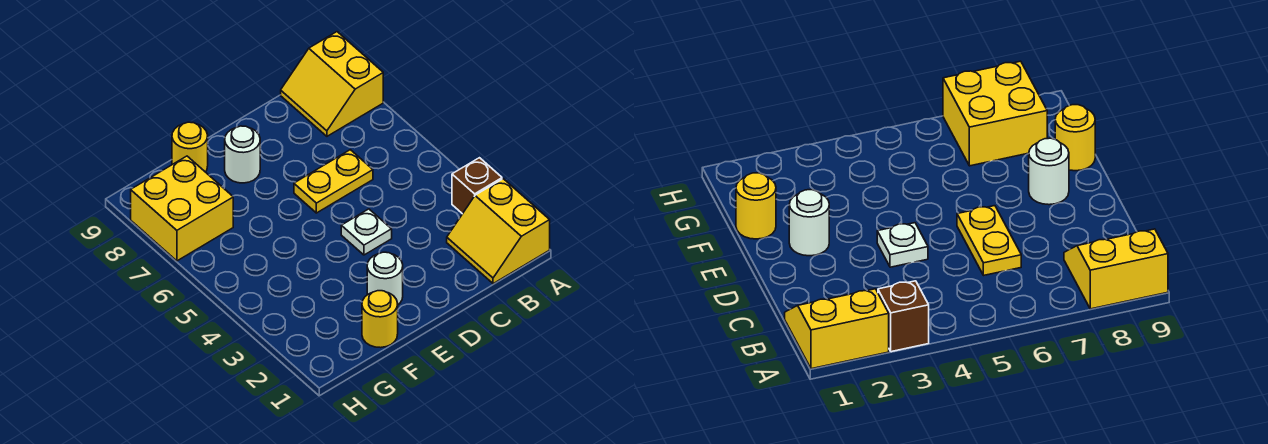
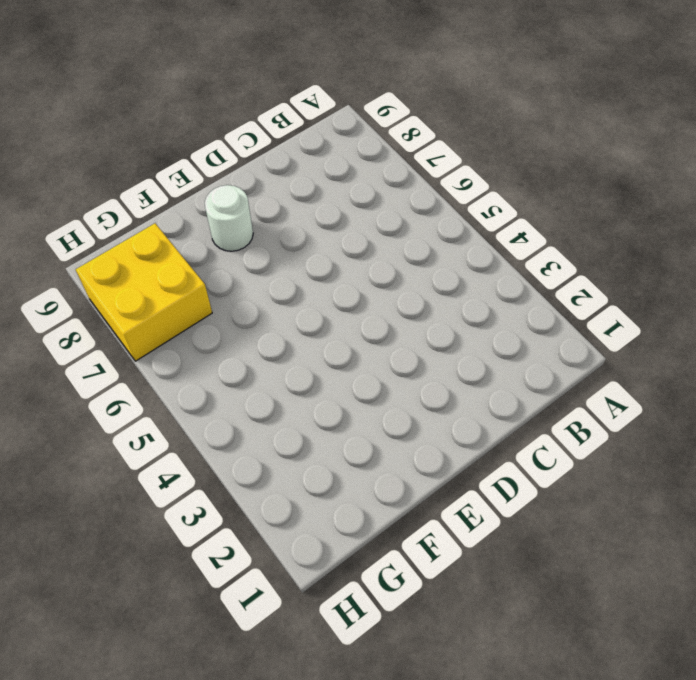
none -> yellow 2x2 slope [447,179,550,284]
none -> brown 1x1 brick [452,158,502,214]

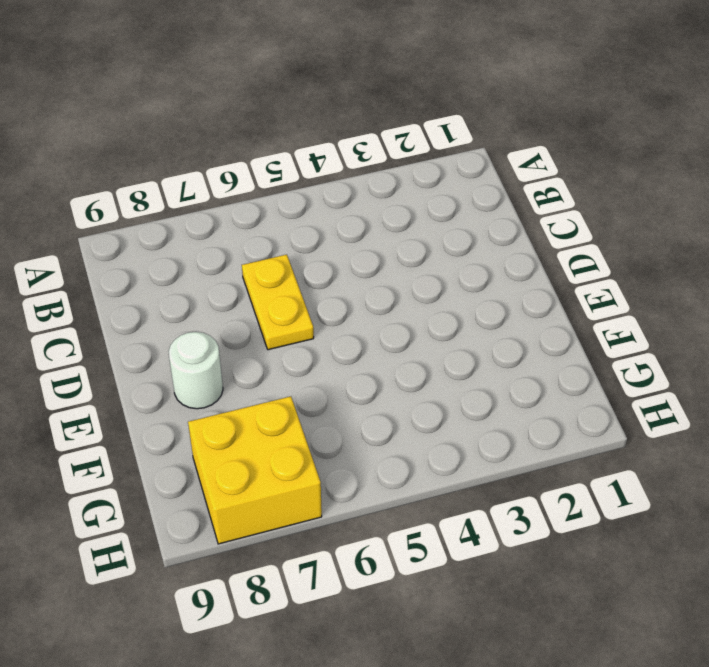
none -> yellow 2x2 slope [447,179,550,284]
none -> brown 1x1 brick [452,158,502,214]

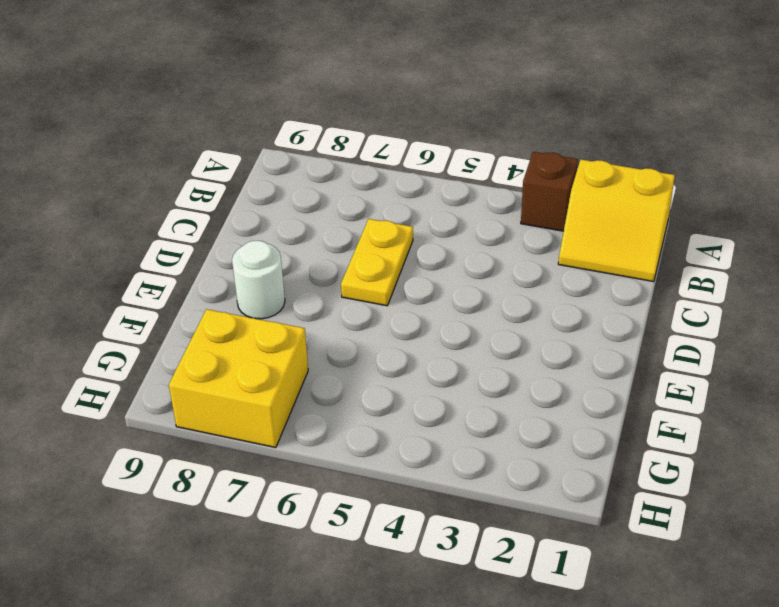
none -> yellow 2x2 slope [281,32,383,136]
none -> white 1x1 plate [341,209,392,255]

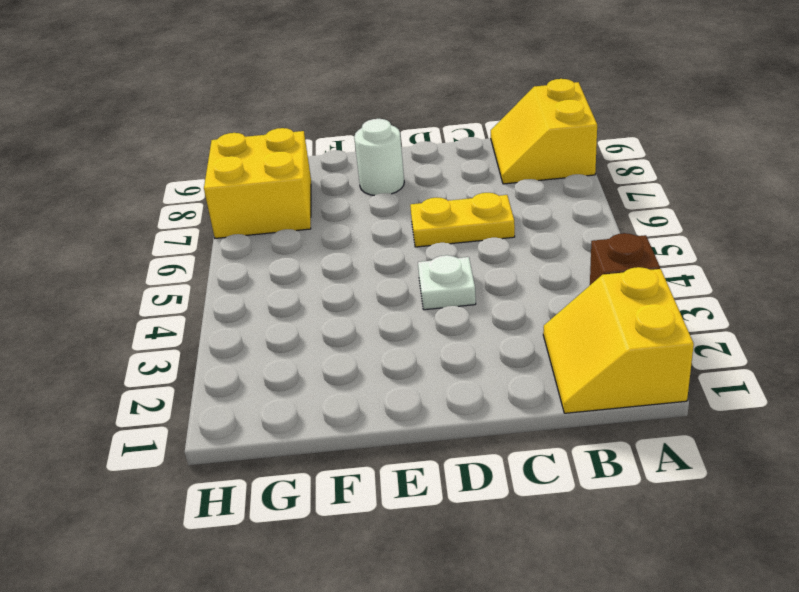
none -> white 1x1 round brick [367,252,403,305]
none -> yellow 1x1 round brick [362,291,398,348]

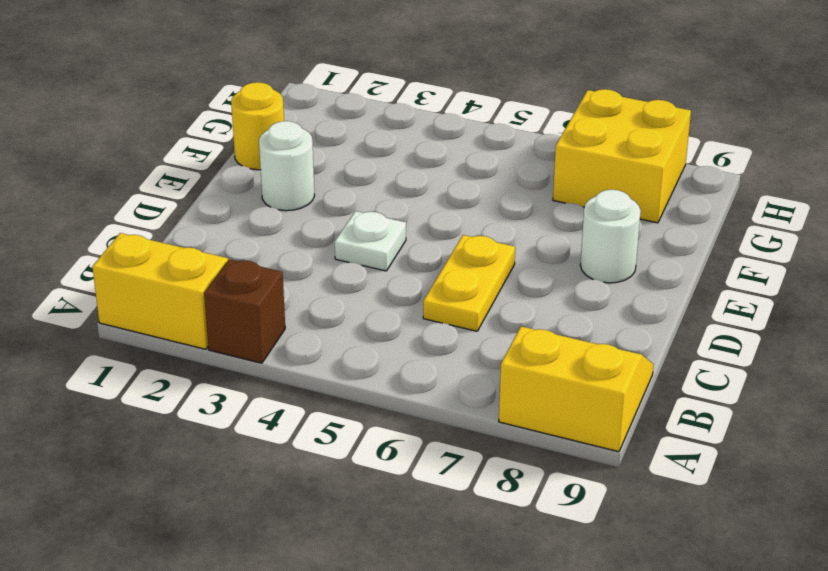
none -> yellow 1x1 round brick [172,122,208,172]

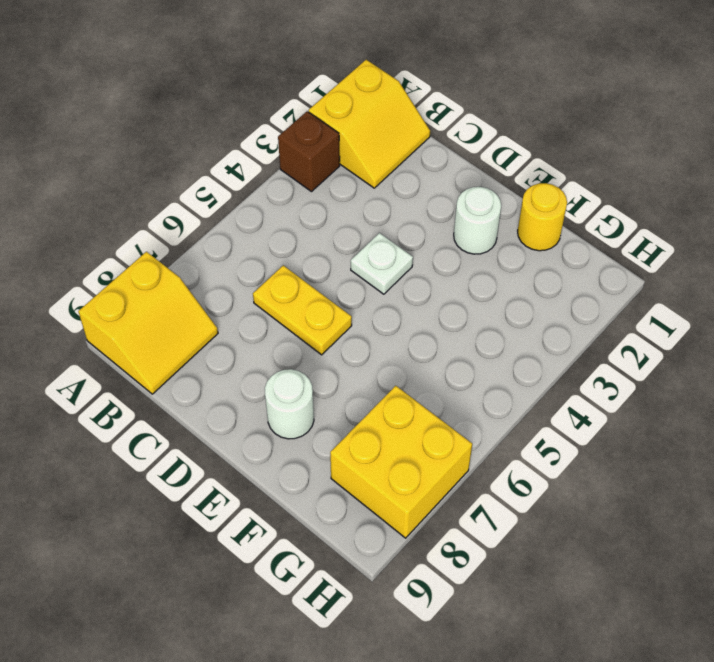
none -> yellow 1x1 round brick [172,122,208,172]

